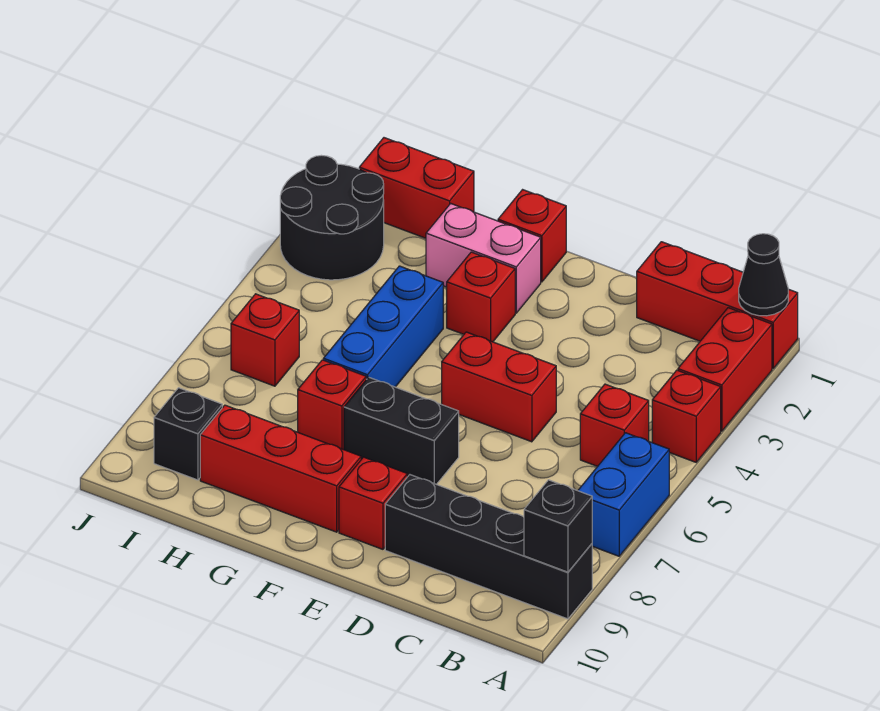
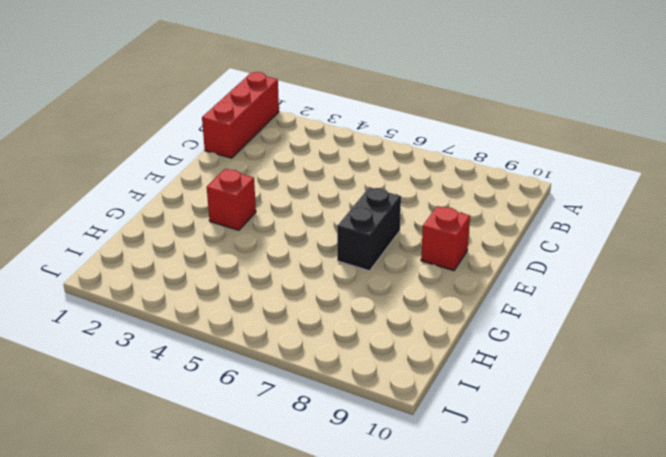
none -> red 1x2 brick [678,308,772,431]
none -> red 1x1 brick [652,370,721,462]
none -> blue 1x2 brick [578,433,669,556]

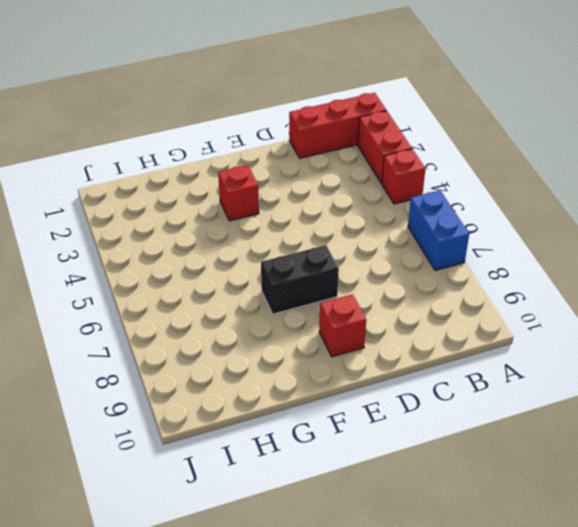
none -> black 1x4 brick [385,475,592,619]
none -> red 1x1 brick [580,384,649,467]
none -> red 1x2 brick [442,332,556,442]

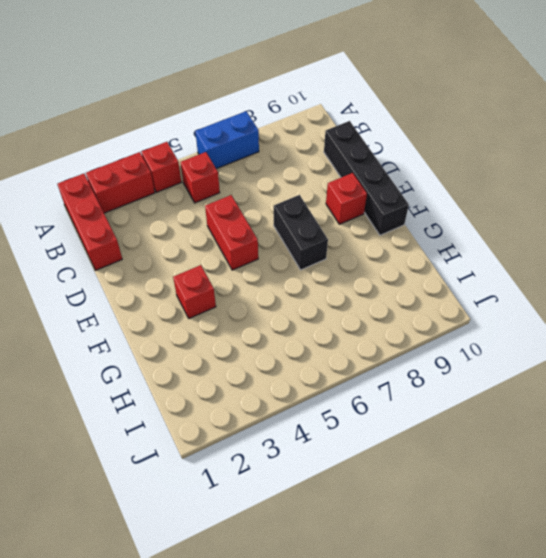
black 1x4 brick [324,121,409,235] -> black 1x4 brick moved to [385,475,592,619]
none -> red 1x1 brick [498,190,566,282]
none -> pink 1x2 brick [426,204,541,313]
none -> red 1x3 brick [200,405,361,532]

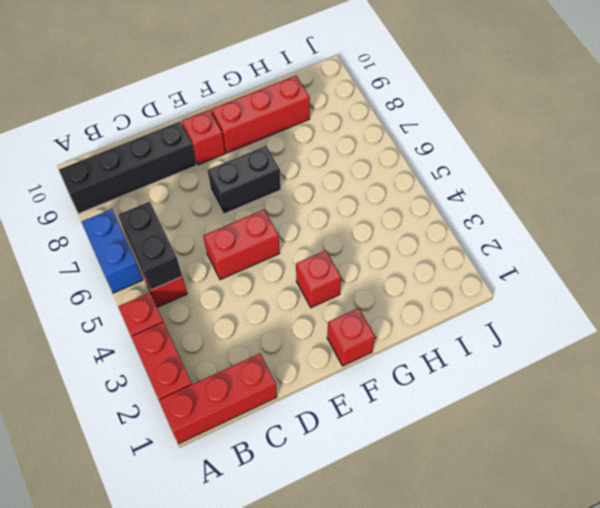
black 1x2 brick [118,202,182,290] -> none
none -> pink 1x2 brick [426,204,541,313]
none -> blue 1x3 brick [323,266,443,387]
none -> red 1x1 brick [298,360,366,450]

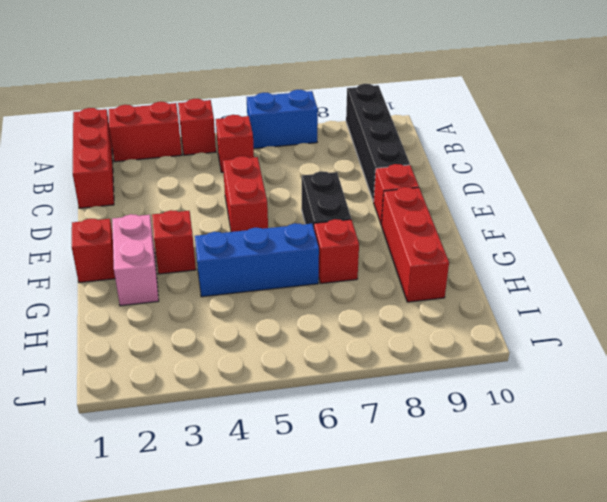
none -> red 1x2 brick [359,138,474,238]
none -> black 2x2 round brick [280,155,384,280]
none -> red 1x1 brick [231,294,299,386]

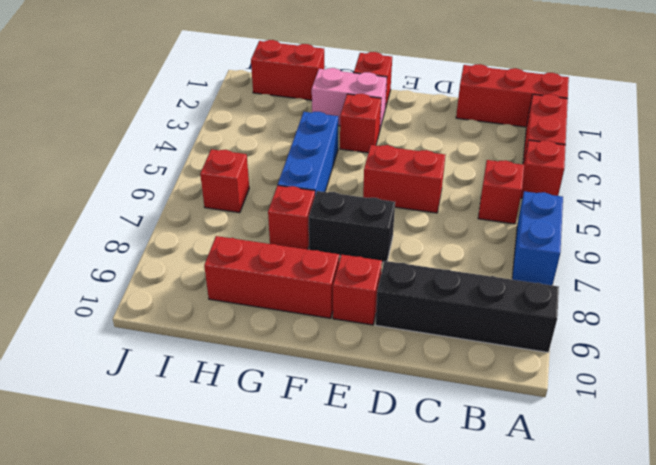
none -> black 2x2 round brick [280,155,384,280]
none -> black 1x1 brick [154,388,222,480]
none -> black 1x1 cone [739,234,788,316]

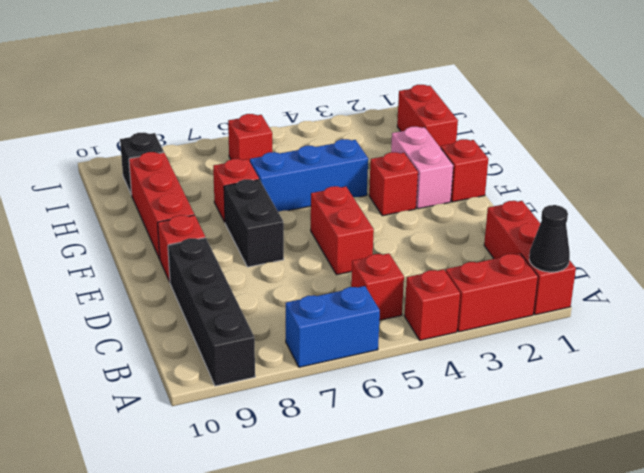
none -> black 2x2 round brick [280,155,384,280]
none -> black 1x1 brick [524,480,592,572]

